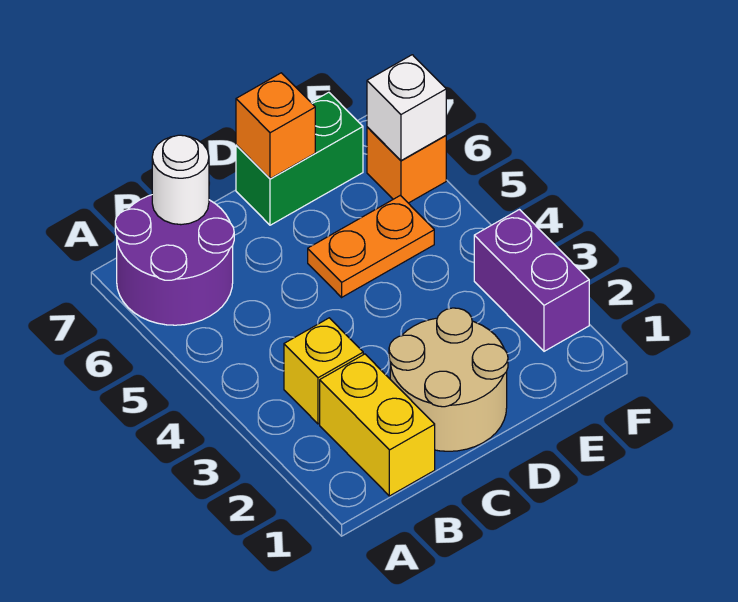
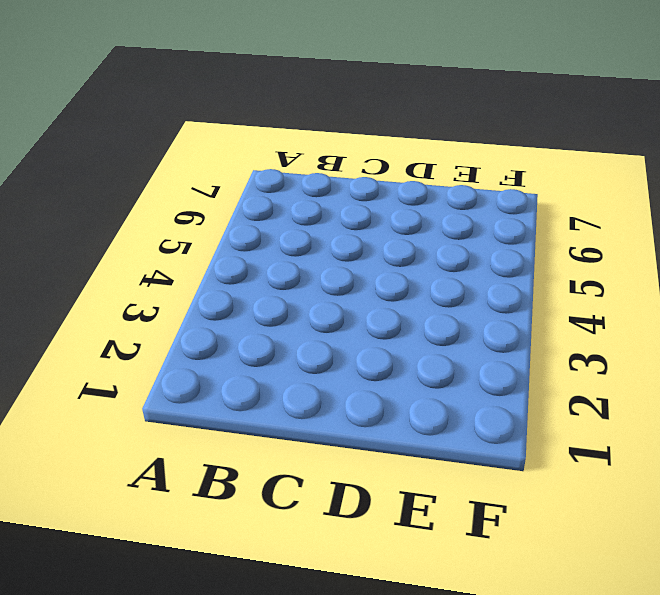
none -> purple 2x2 round brick [115,195,234,325]
none -> yellow 1x2 brick [320,354,435,496]

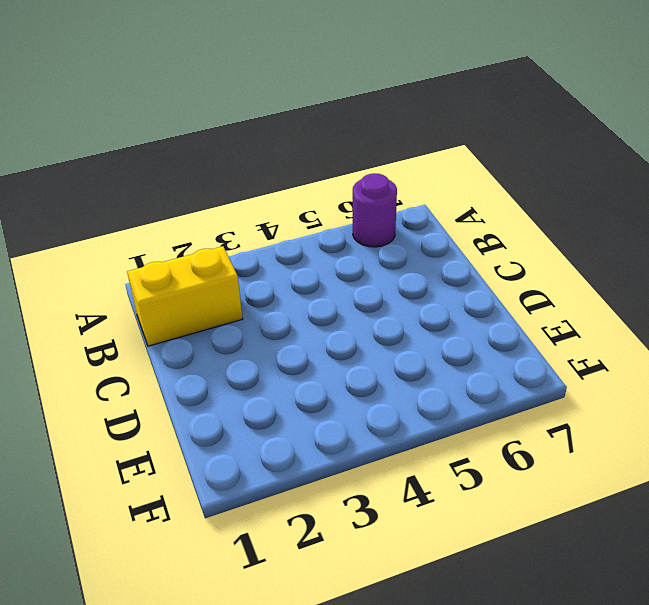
purple 1x1 round brick [353,173,397,247] -> purple 2x2 round brick [115,195,234,325]
none -> yellow 1x1 brick [284,318,363,424]
none -> tan 2x2 round brick [389,308,508,451]

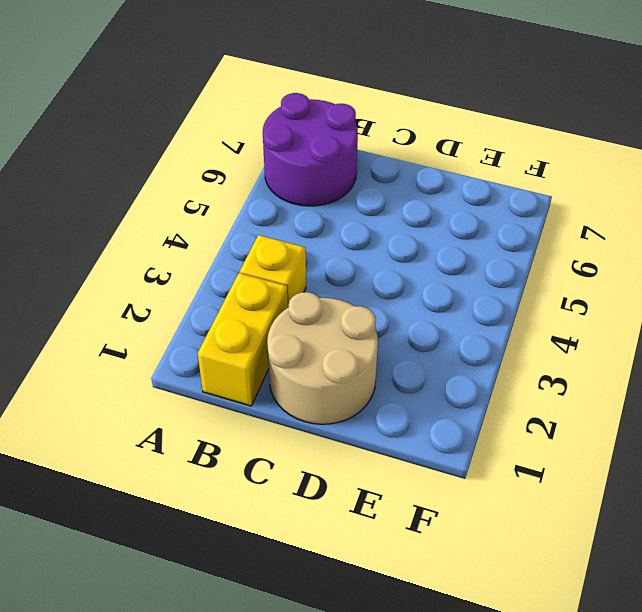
none -> orange 1x2 plate [308,195,434,297]
none -> green 1x2 brick [236,92,363,225]

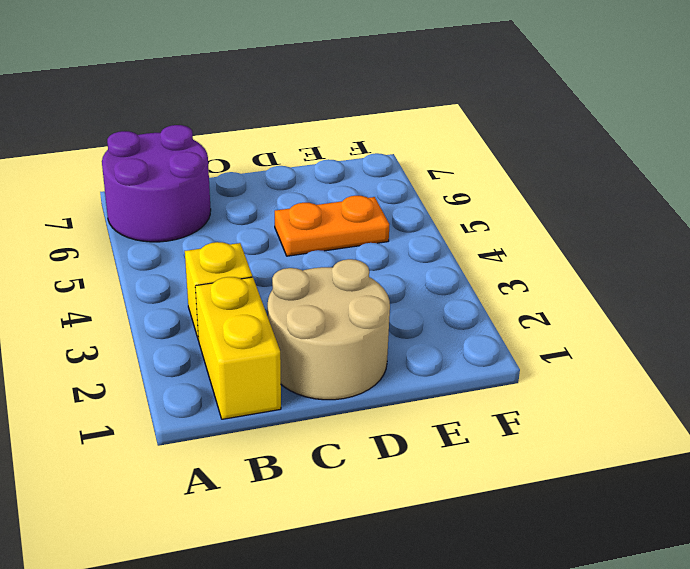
none -> green 1x2 brick [236,92,363,225]
none -> purple 1x2 brick [474,210,589,351]

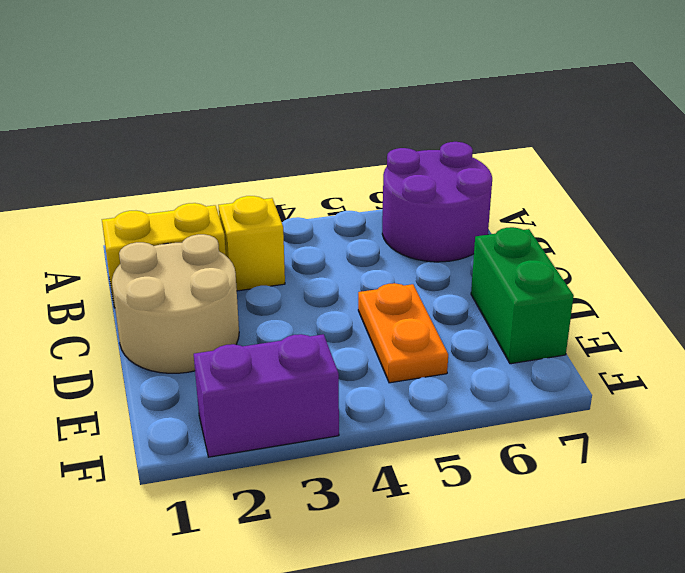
none -> orange 1x1 brick [367,127,446,203]
none -> white 1x1 round brick [152,135,209,225]

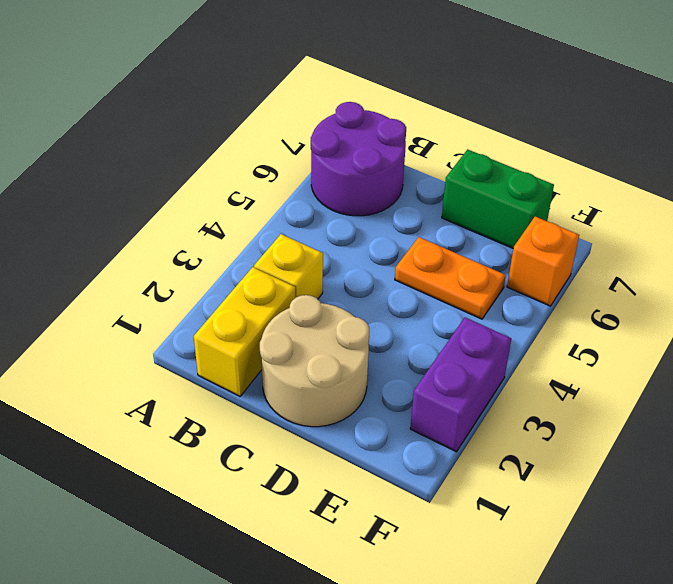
none -> white 1x1 round brick [152,135,209,225]
none -> orange 1x1 brick [236,73,315,179]

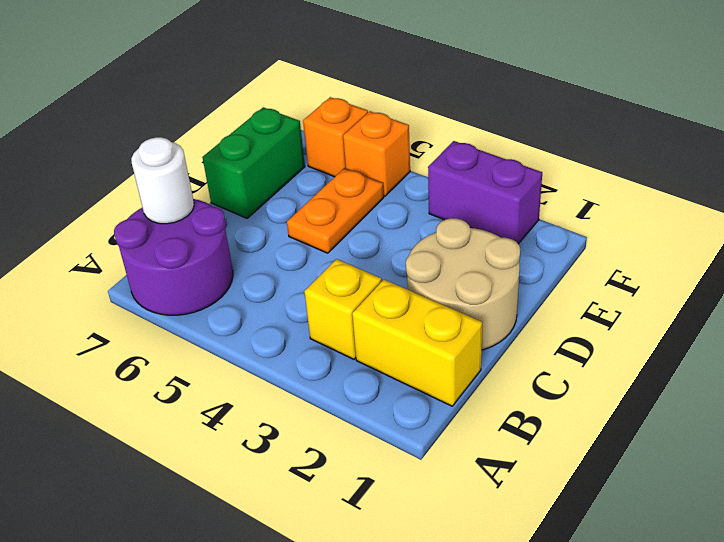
orange 1x1 brick [343,111,410,196] -> orange 1x1 brick moved to [236,73,315,179]
none -> white 1x1 brick [367,55,446,161]

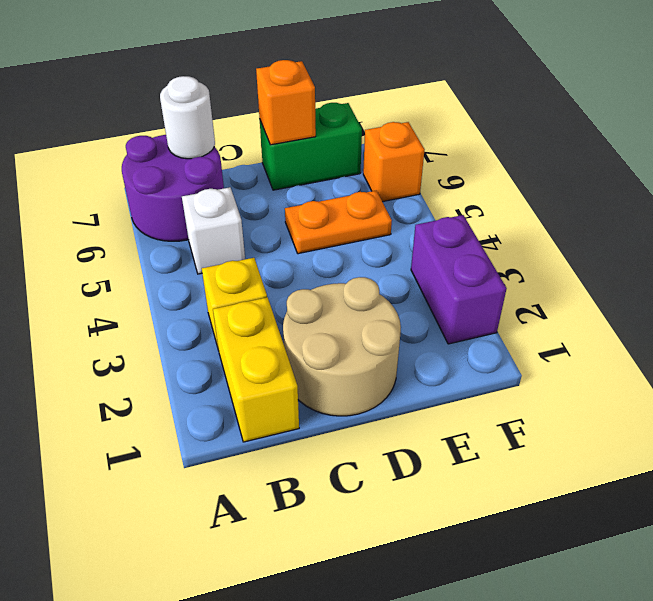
white 1x1 brick [182,187,245,274] -> white 1x1 brick moved to [367,55,446,161]

